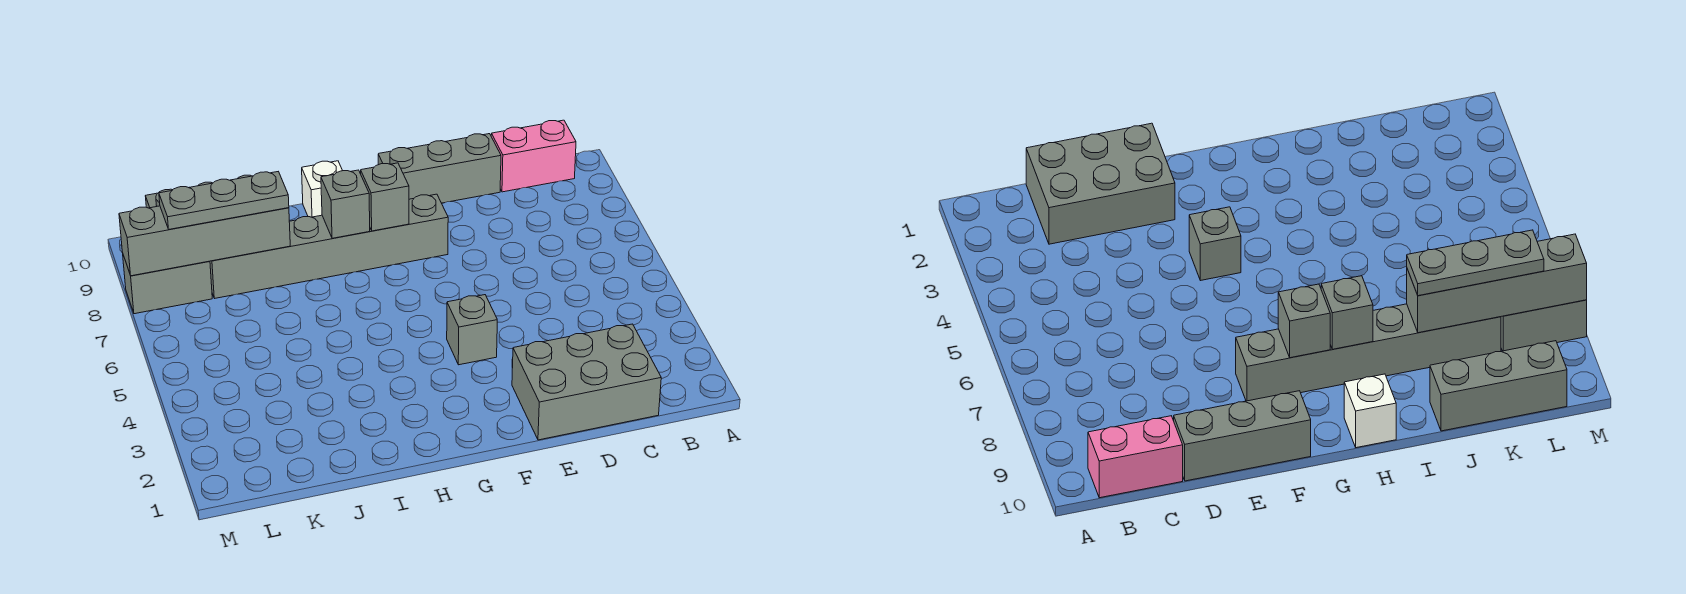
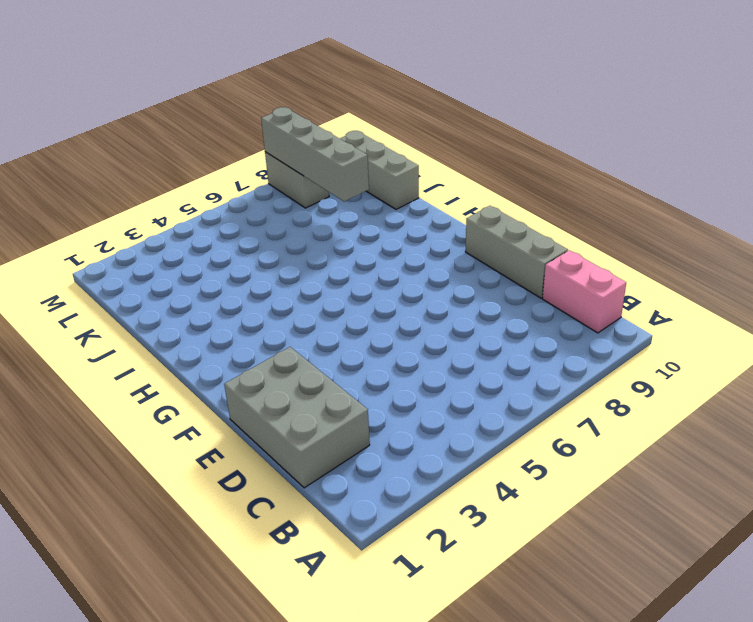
none -> grey 1x1 brick [447,295,497,365]
none -> grey 1x6 brick [210,194,448,298]
none -> white 1x1 brick [302,161,343,217]

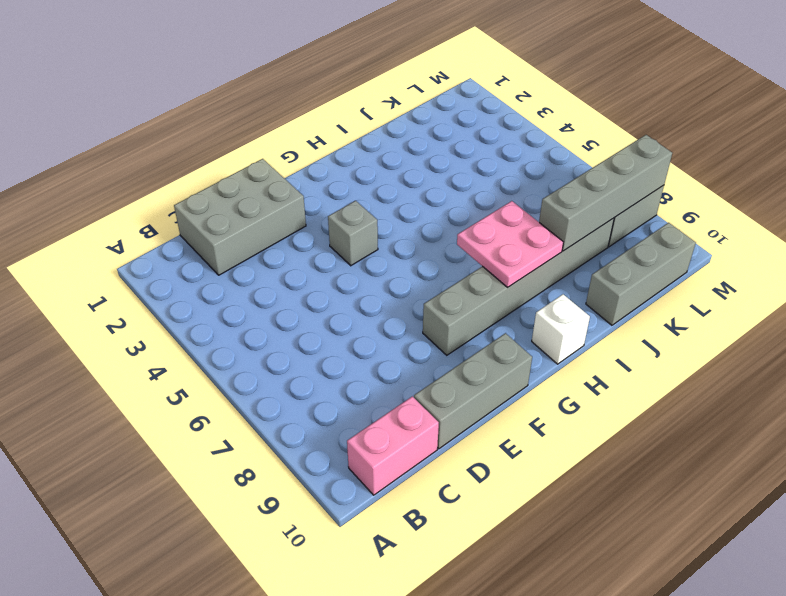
pink 2x2 plate [457,201,563,287] -> grey 1x1 brick [321,170,370,238]
none -> grey 1x1 brick [361,163,409,231]
none -> grey 1x3 plate [159,172,289,229]

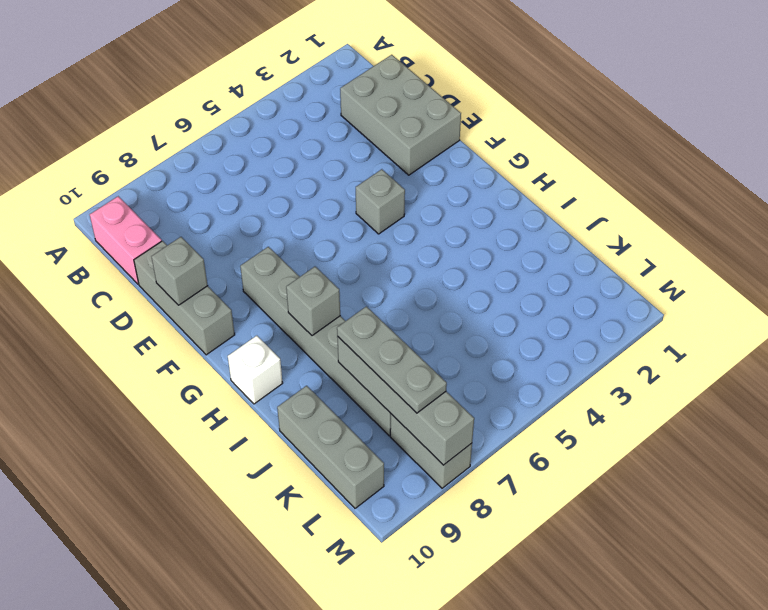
grey 1x1 brick [151,237,208,305] -> grey 1x1 brick moved to [361,163,409,231]

